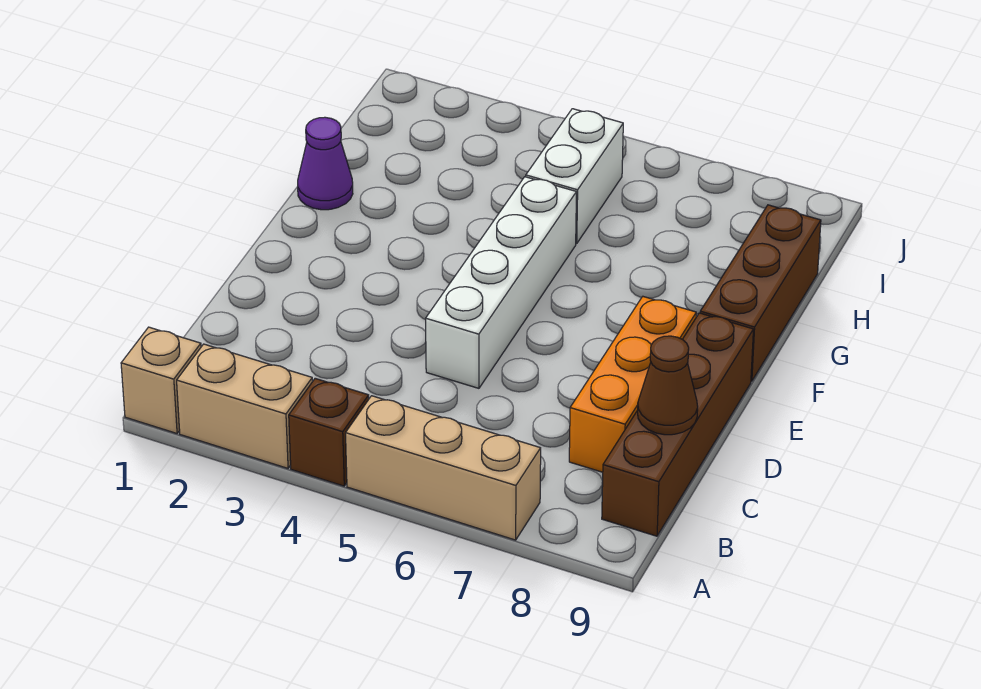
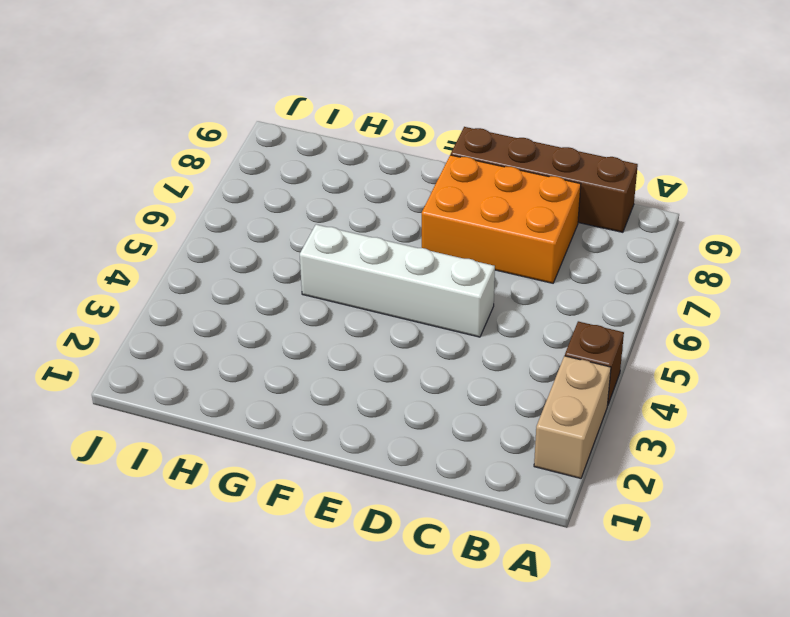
orange 2x3 brick [422,155,581,283] -> orange 1x3 brick [569,297,696,472]
none -> tan 1x1 brick [121,327,201,433]
none -> tan 1x3 brick [346,396,541,540]

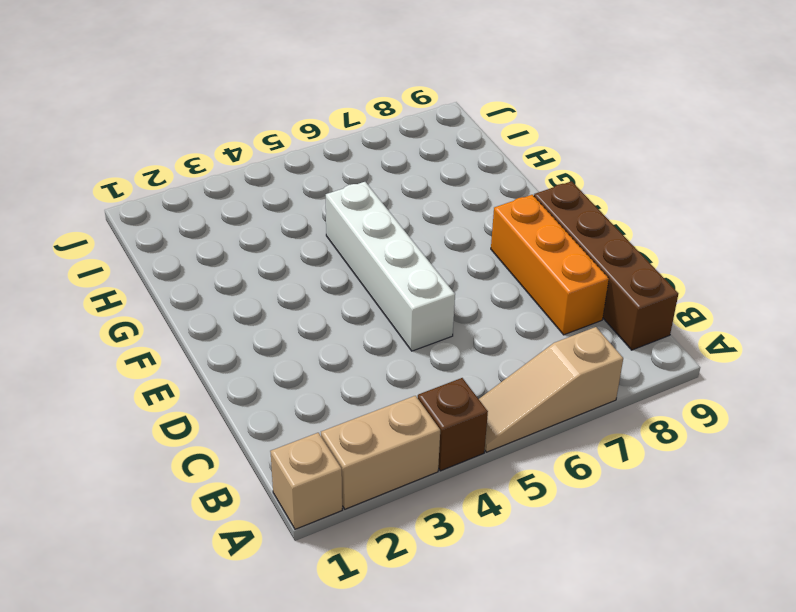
tan 1x3 slope [479,327,623,452] -> tan 1x3 brick [346,396,541,540]
none -> brown 1x3 brick [700,205,821,381]
none -> purple 1x1 cone [298,117,353,210]

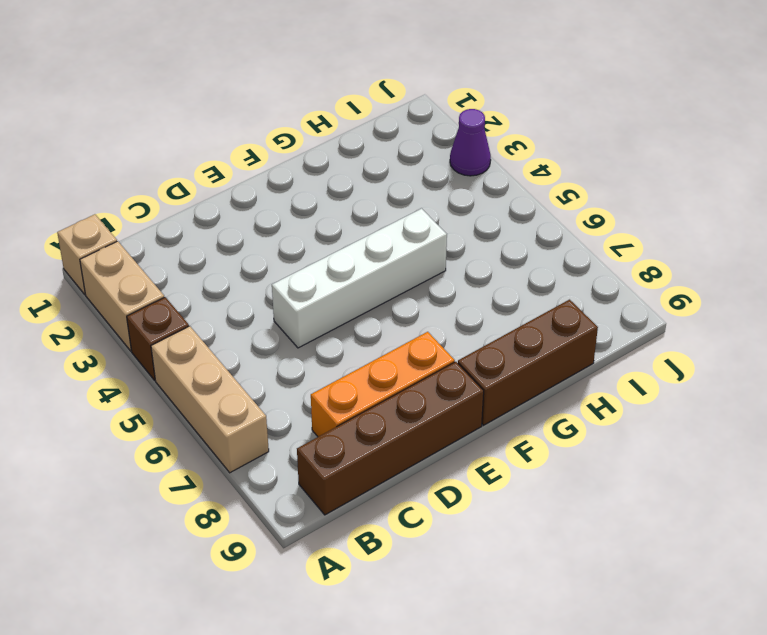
purple 1x1 cone [450,109,491,176] -> purple 1x1 cone moved to [298,117,353,210]
none -> white 1x2 brick [526,109,623,244]
none -> brown 1x1 cone [637,336,698,435]

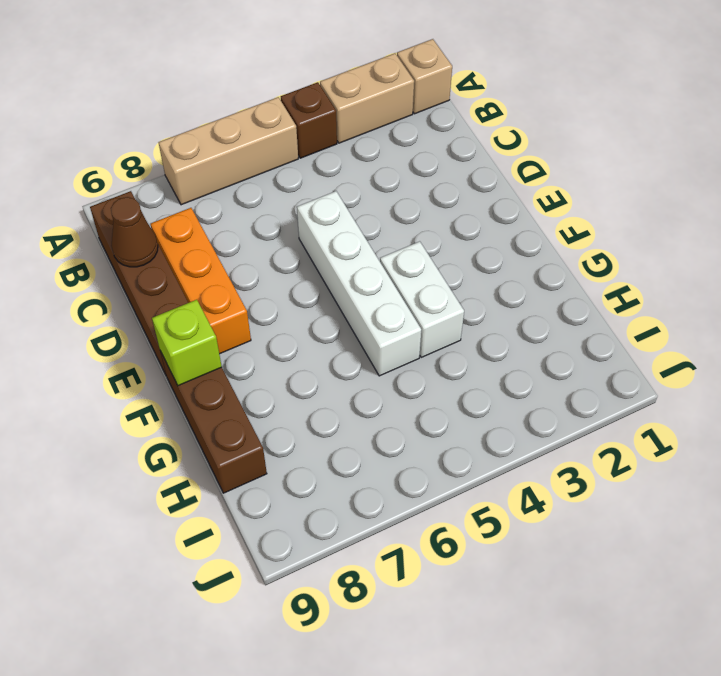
white 1x2 brick [380,241,464,357] -> white 1x2 brick moved to [526,109,623,244]
lime 1x1 brick [152,300,222,386] -> none
none -> purple 1x1 cone [298,117,353,210]

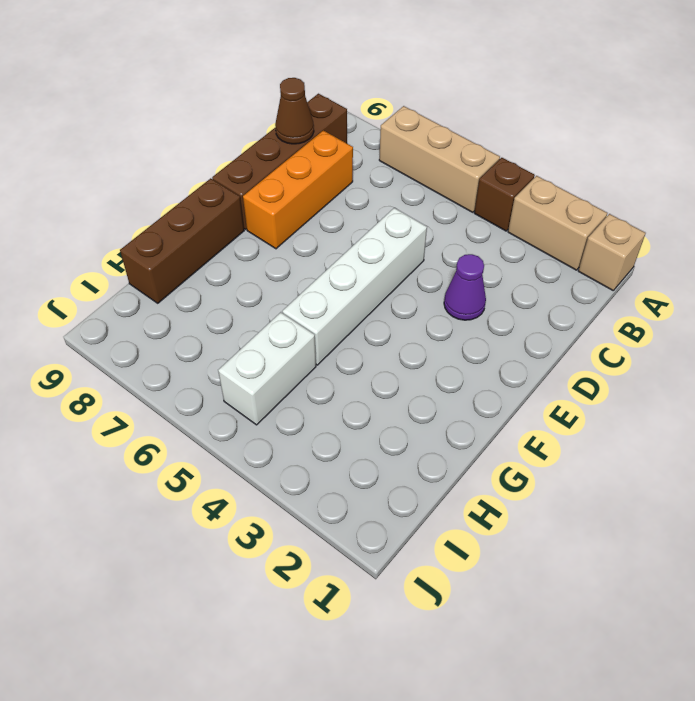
purple 1x1 cone [444,254,486,320] -> purple 1x1 cone moved to [298,117,353,210]

